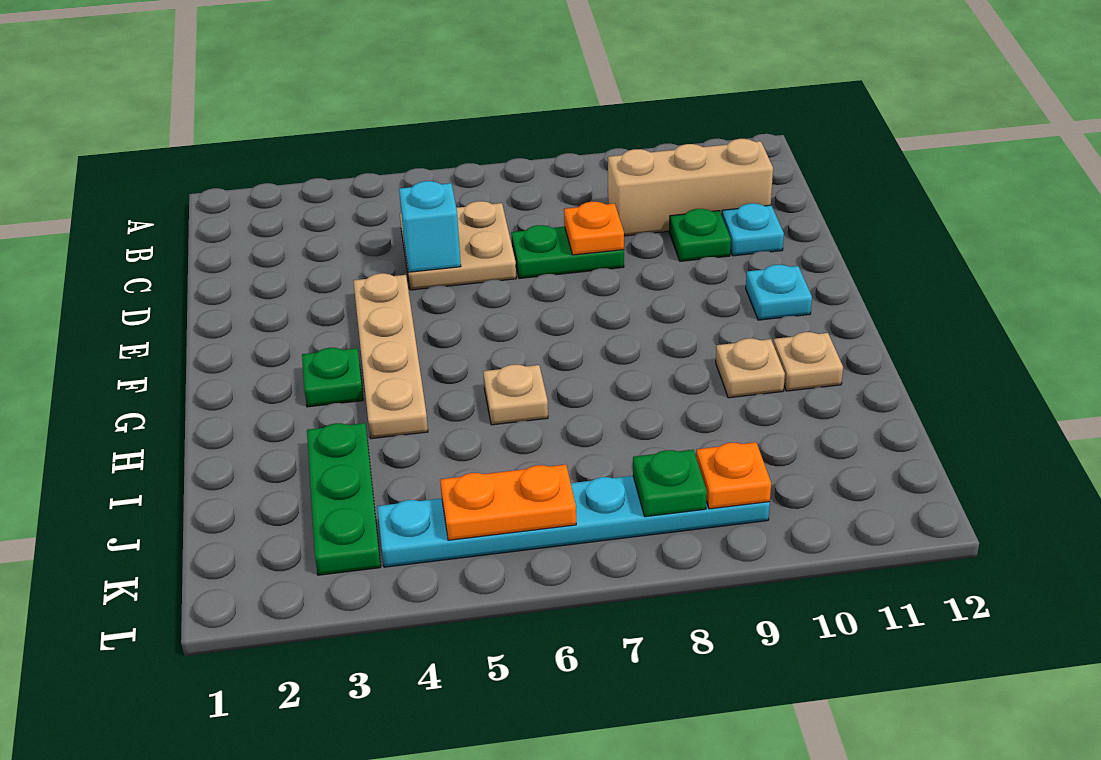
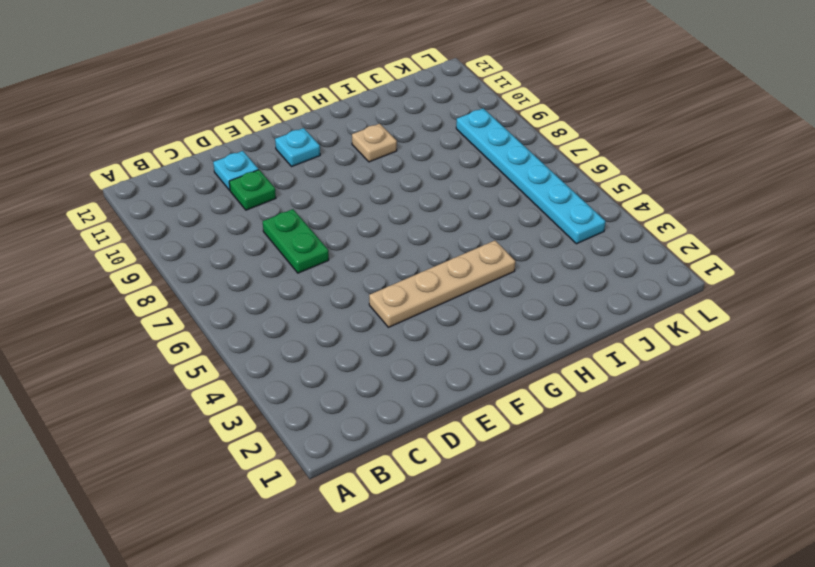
none -> tan 2x2 plate [400,201,516,290]
none -> tan 1x3 brick [608,139,773,236]
none -> green 1x1 plate [302,348,363,407]

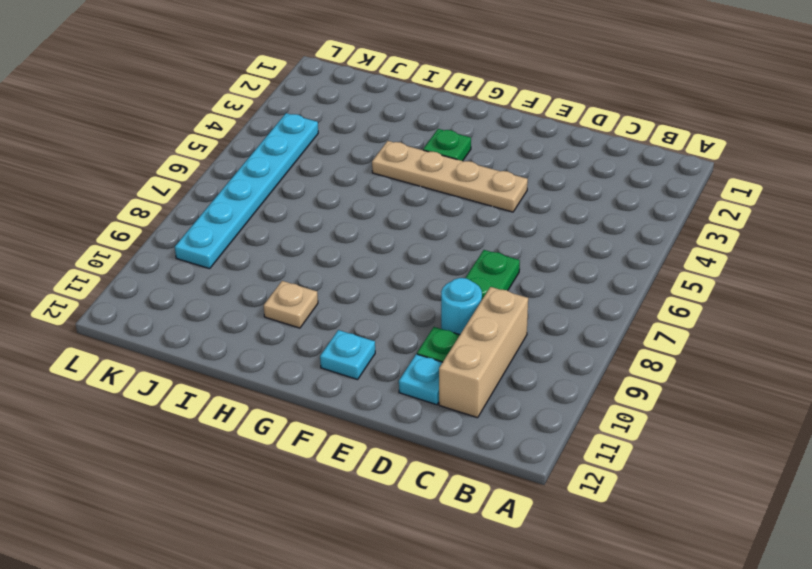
cyan 1x1 round brick [441,278,482,335] -> none
none -> tan 2x2 plate [400,201,516,290]
none -> tan 1x1 plate [483,365,548,425]
none -> tan 1x1 plate [773,332,843,391]

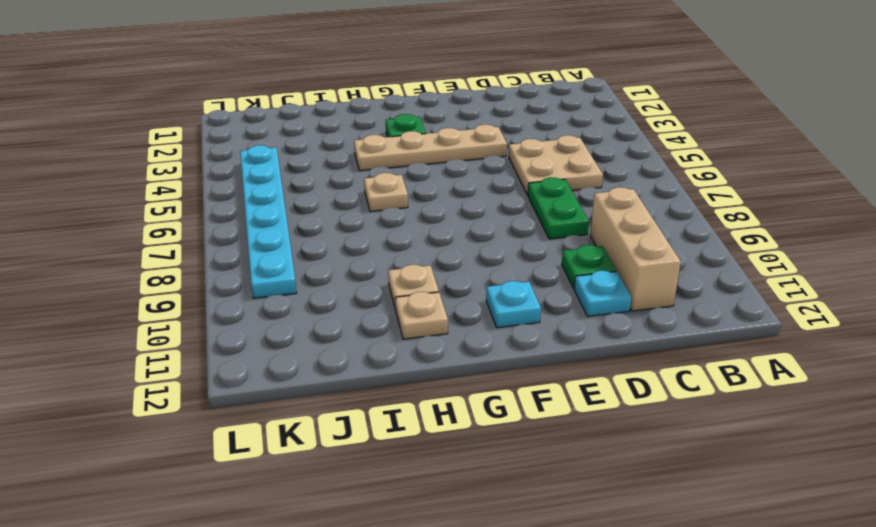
none -> green 1x3 plate [307,423,381,575]
none -> cyan 1x1 brick [399,181,461,272]
none -> orange 1x1 plate [564,202,624,255]

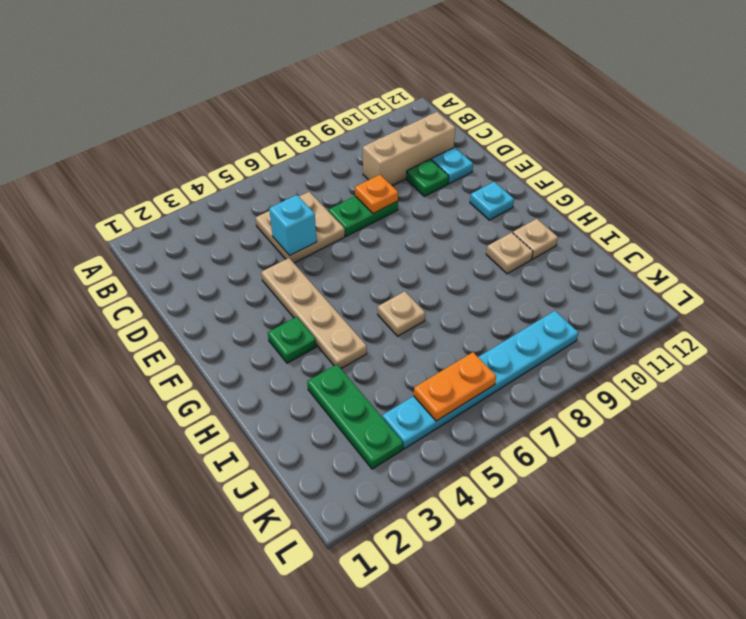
none -> green 1x1 plate [633,450,707,517]
none -> orange 1x1 plate [696,442,771,509]

